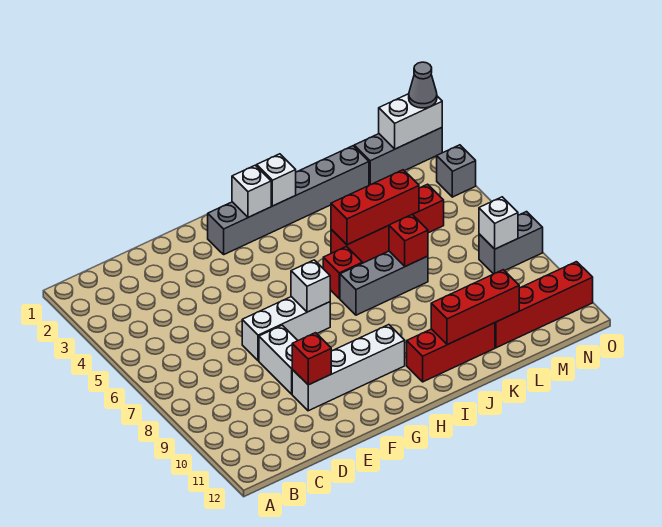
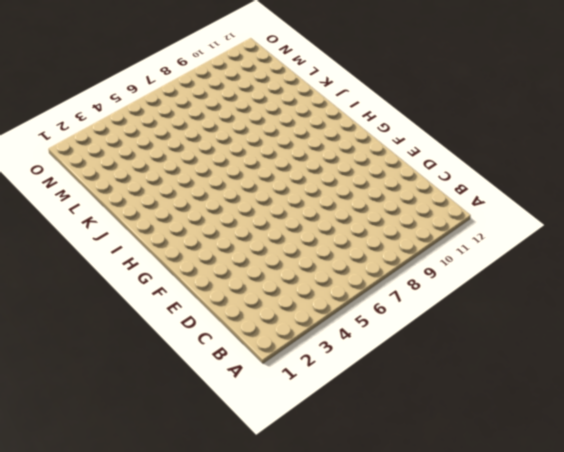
none -> white 1x3 brick [242,297,330,361]
none -> white 1x2 brick [259,325,298,394]
none -> white 1x4 brick [292,325,405,411]

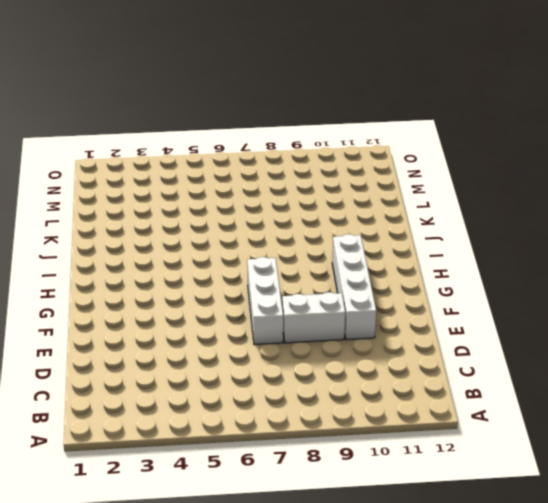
none -> grey 1x6 brick [208,146,369,254]
none -> red 1x1 brick [323,247,362,299]
none -> grey 1x3 brick [340,251,428,315]

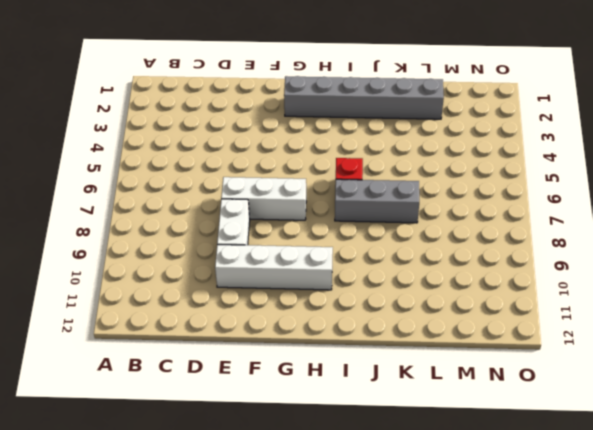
none -> red 1x3 brick [407,323,495,382]
none -> red 1x4 brick [331,184,444,263]
none -> red 1x4 brick [495,262,593,348]

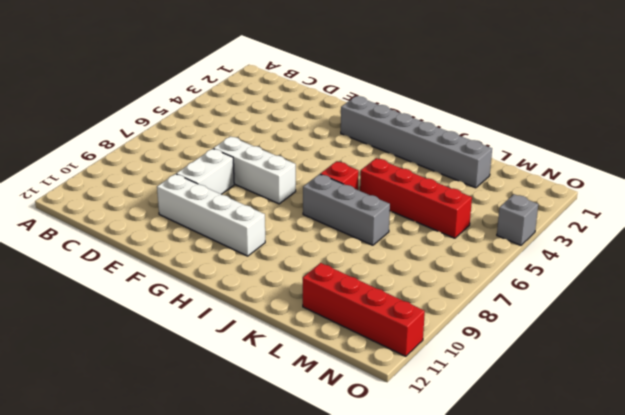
none -> red 1x3 brick [407,323,495,382]
none -> grey 1x3 brick [354,128,442,185]
none -> grey 1x2 brick [479,212,543,274]

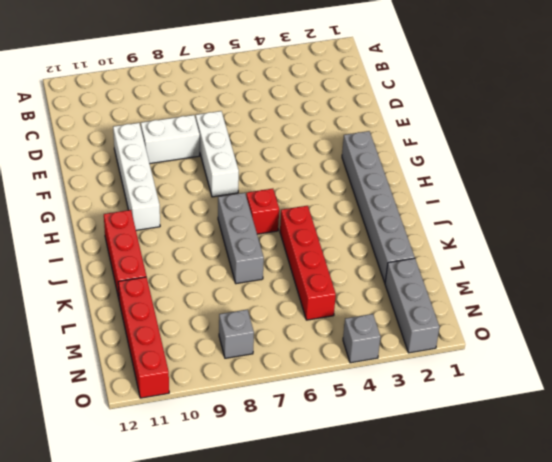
grey 1x1 brick [219,310,254,358] -> grey 1x2 brick [479,212,543,274]
none -> red 1x1 brick [292,333,331,385]
none -> white 1x1 brick [291,260,330,312]
none -> white 1x1 brick [232,165,271,217]

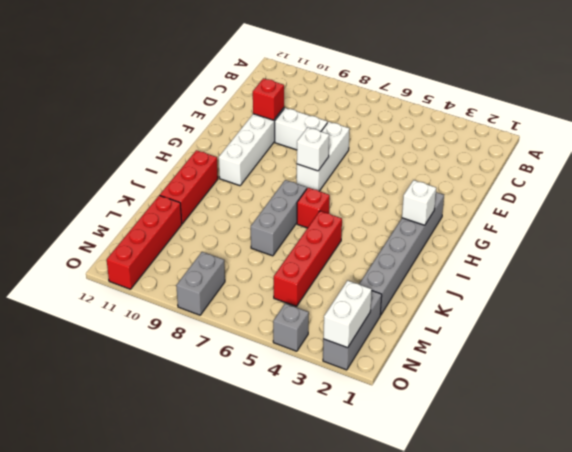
none -> white 1x1 brick [257,154,296,206]
none -> red 1x3 brick [331,170,419,245]
none -> red 1x3 brick [431,270,519,345]

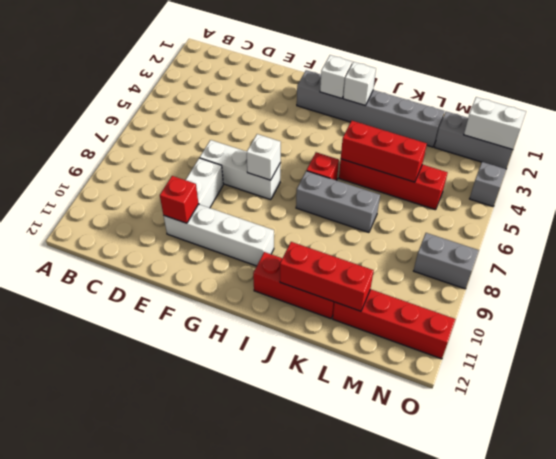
none -> red 1x1 brick [389,214,428,266]
none -> white 1x1 brick [479,197,518,249]
none -> grey 1x1 cone [409,62,437,108]

